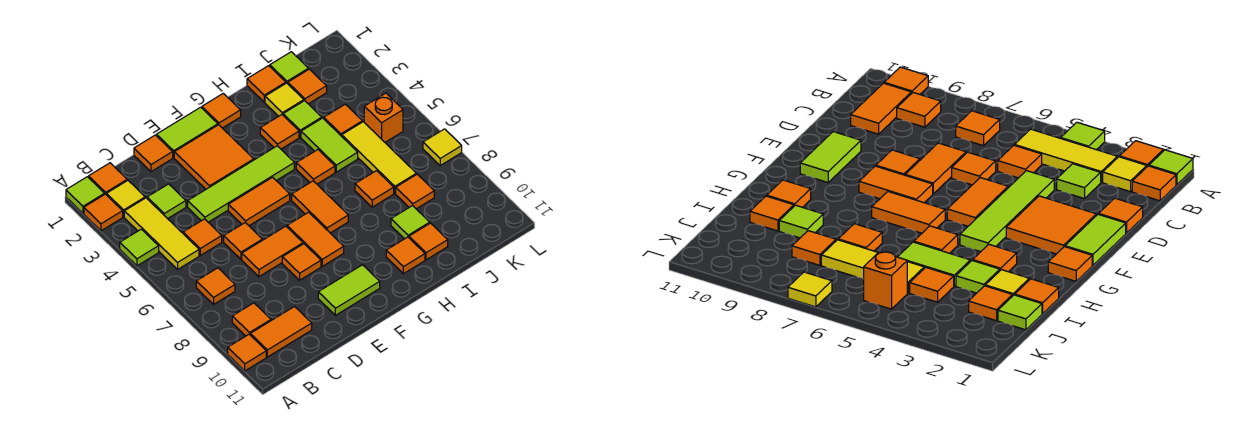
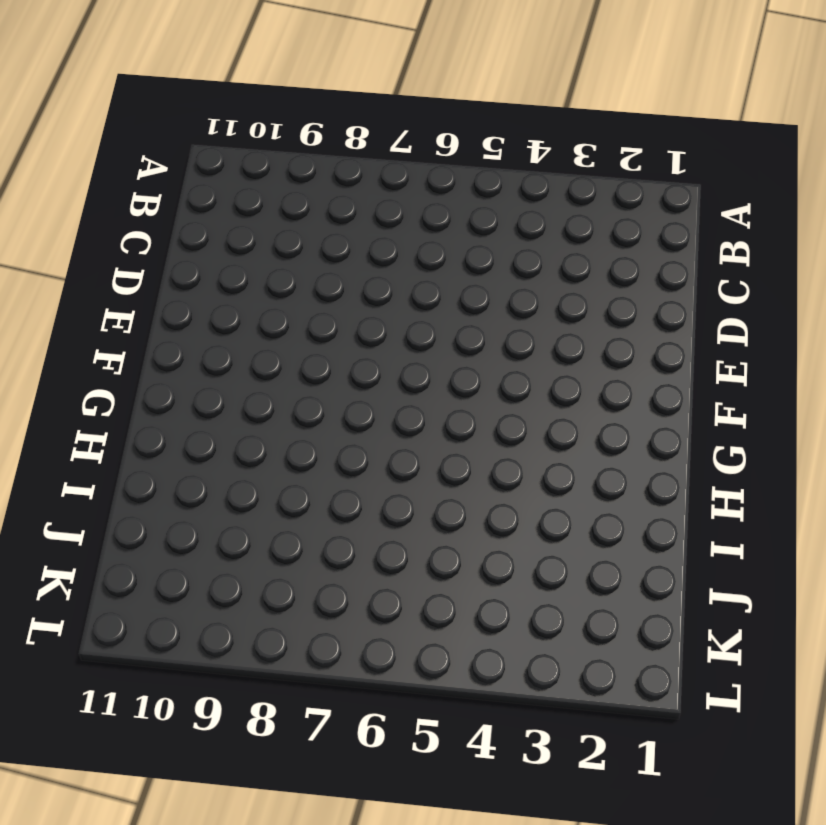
none -> lime 1x1 tile [66,177,105,213]
none -> orange 1x1 tile [84,194,123,231]
none -> lime 1x1 tile [120,229,159,266]
none -> orange 1x1 tile [228,334,266,371]

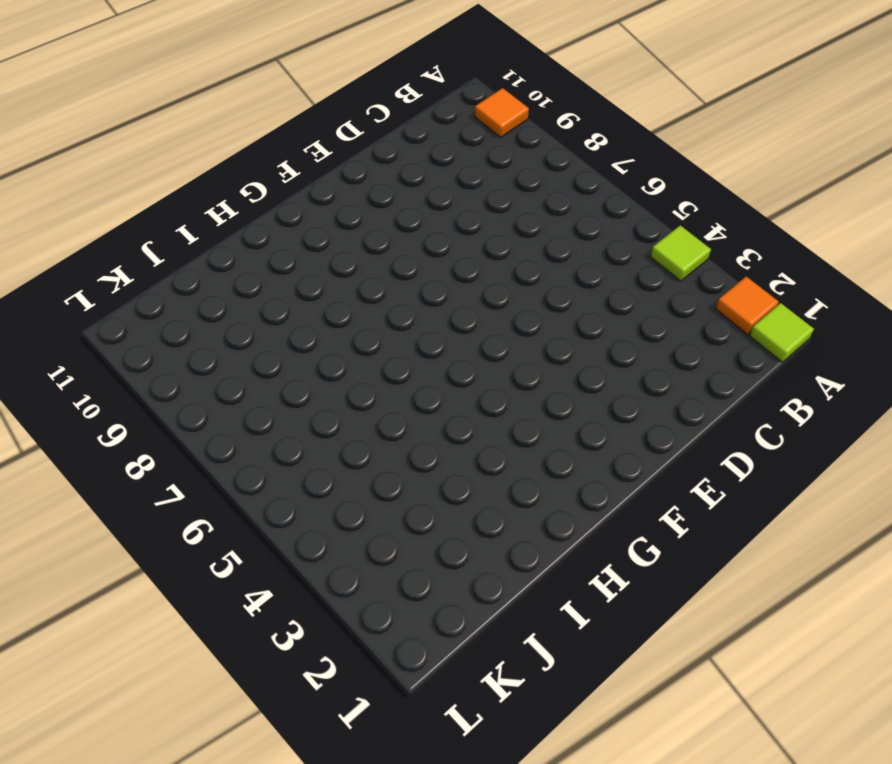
none -> orange 1x1 tile [89,163,127,195]
none -> yellow 1x1 tile [107,180,145,217]
none -> yellow 1x3 tile [124,198,199,269]
none -> orange 1x1 tile [196,268,235,304]

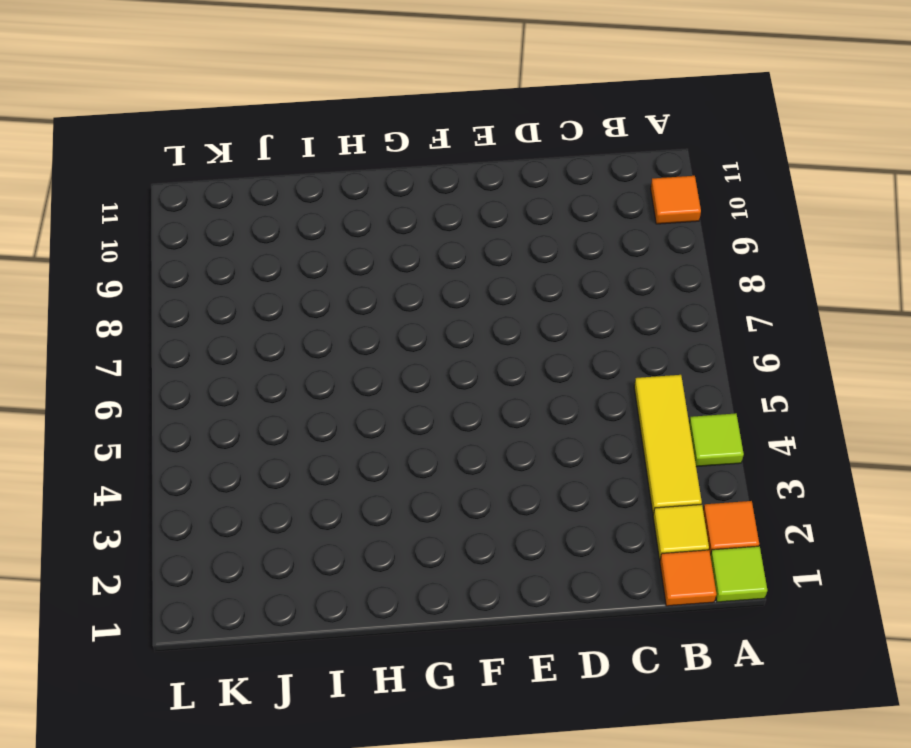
none -> orange 1x1 tile [196,268,235,304]
none -> orange 1x1 tile [232,303,271,336]
none -> orange 1x2 tile [250,307,312,357]
none -> lime 1x1 tile [147,184,186,219]

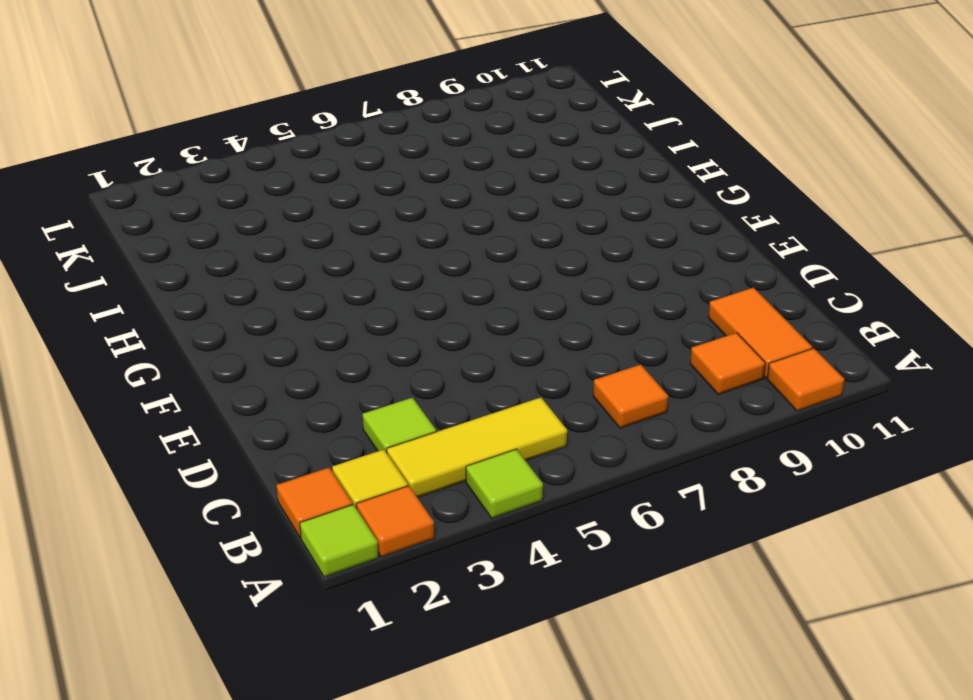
none -> orange 1x1 tile [183,219,222,255]
none -> orange 1x1 tile [134,135,173,172]
none -> lime 1x4 tile [188,146,294,222]
none -> orange 1x1 tile [224,223,262,259]

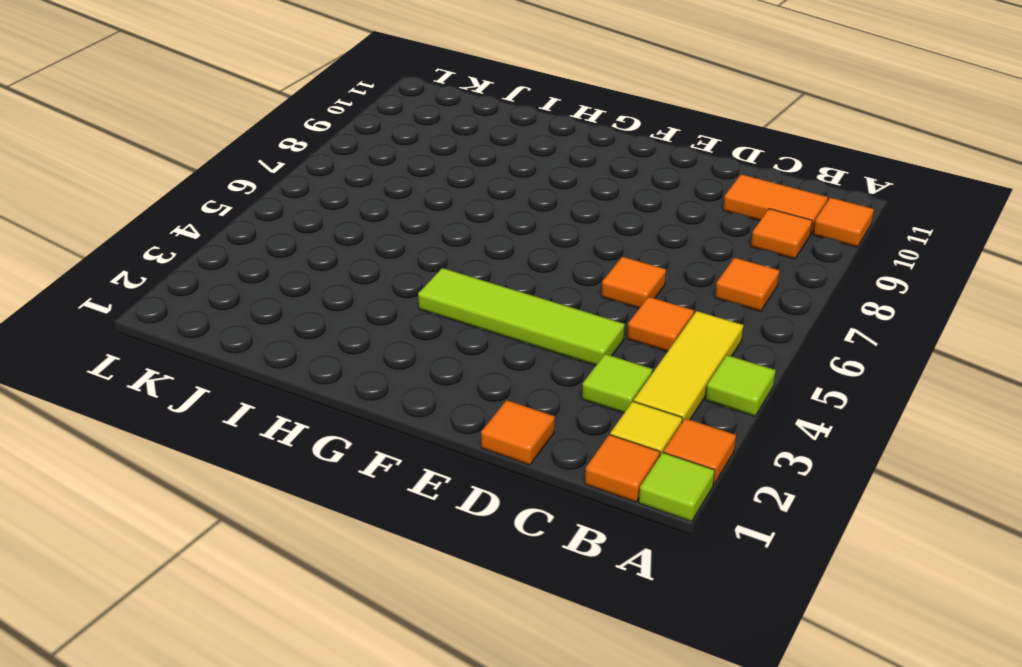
none -> orange 1x2 tile [242,226,303,277]
none -> lime 1x2 tile [157,107,218,158]
none -> orange 2x2 tile [174,125,254,189]
none -> orange 1x2 tile [228,177,290,226]

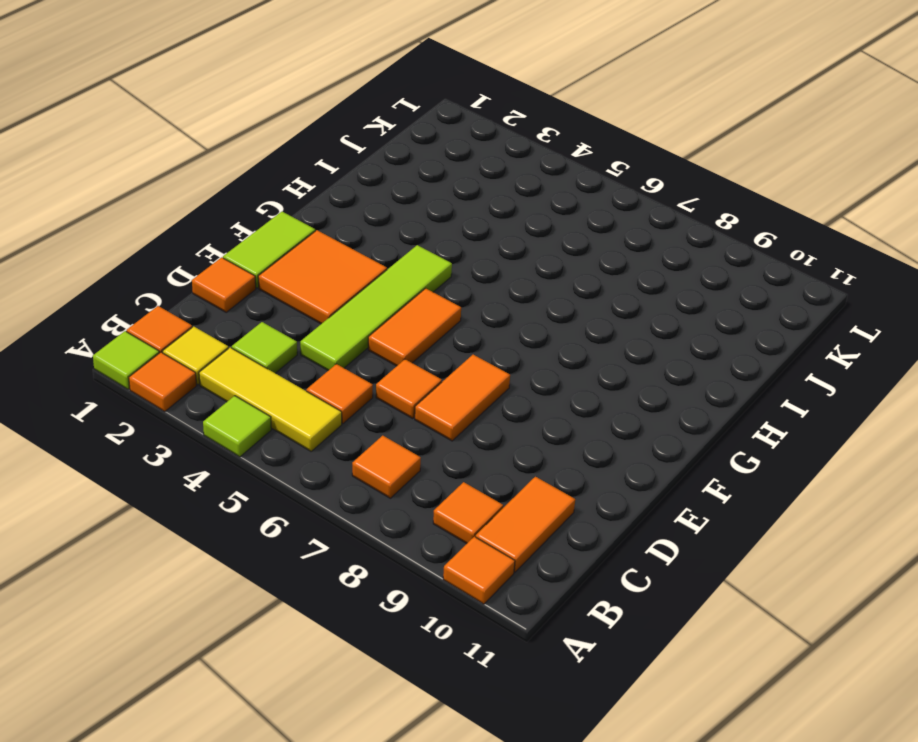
none -> orange 1x1 tile [282,244,321,280]
none -> lime 1x2 tile [318,265,380,315]
none -> orange 1x2 tile [287,212,344,266]
none -> orange 1x1 tile [202,93,241,128]

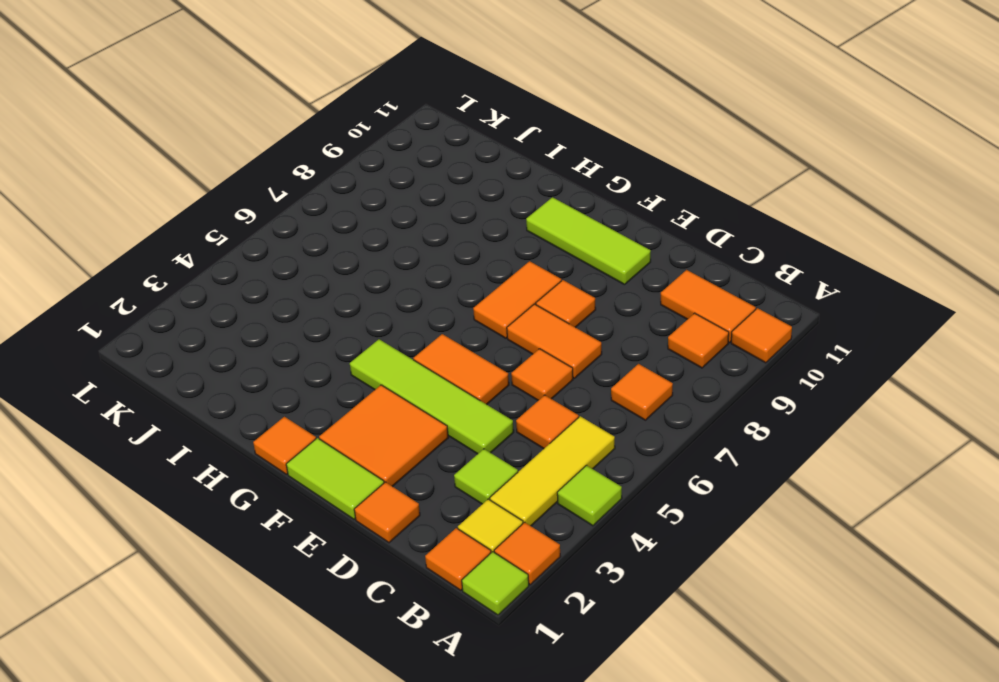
lime 1x3 tile [526,197,651,285] -> lime 1x2 tile [318,265,380,315]
none -> orange 1x2 tile [292,181,348,233]
none -> orange 1x1 tile [260,115,299,149]
none -> orange 1x1 tile [296,150,335,184]
none -> orange 1x1 tile [386,237,425,274]

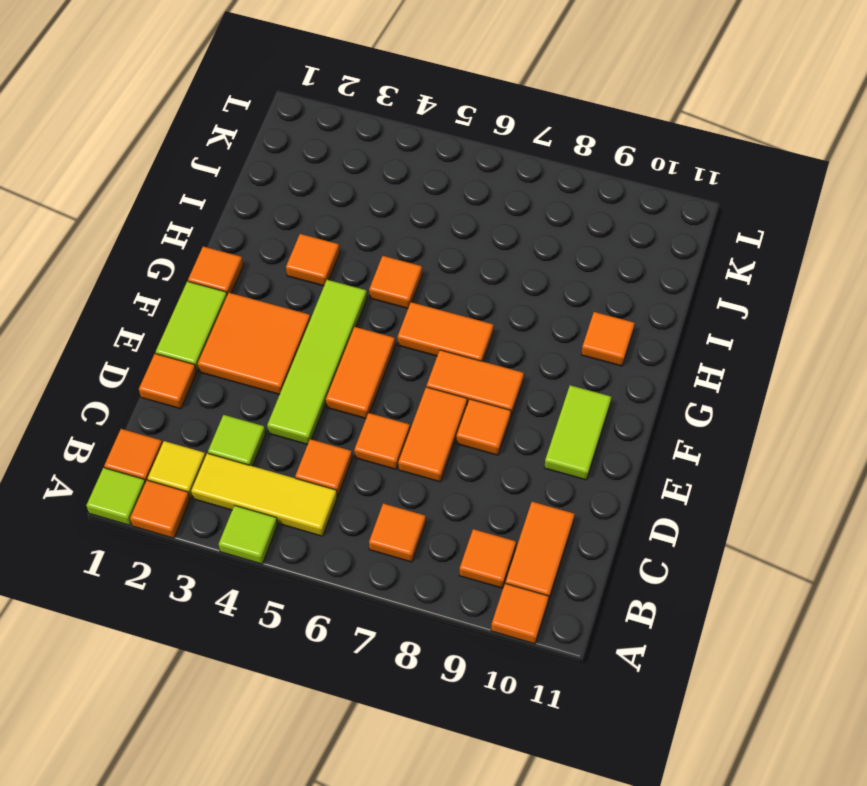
none -> orange 1x1 tile [247,66,286,102]
none -> yellow 1x1 tile [265,83,304,116]
none -> lime 1x1 tile [283,101,322,137]
none -> lime 1x2 tile [301,118,358,172]

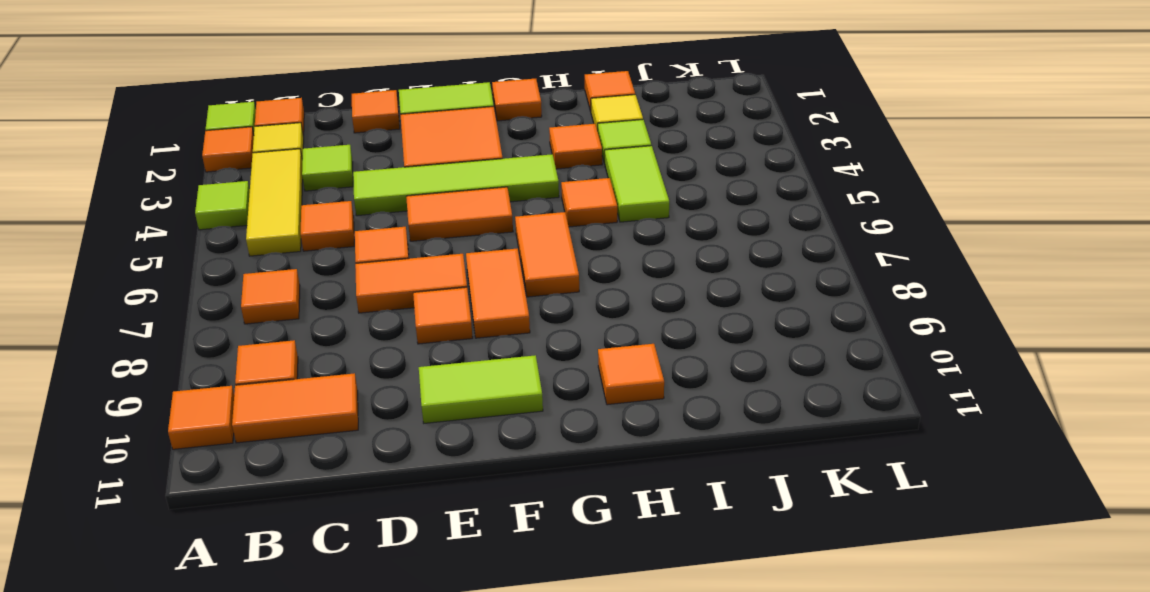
none -> orange 1x1 tile [355,171,394,207]
none -> lime 1x1 tile [391,206,430,239]
none -> orange 1x1 tile [409,223,448,260]
none -> lime 1x1 tile [270,52,309,84]

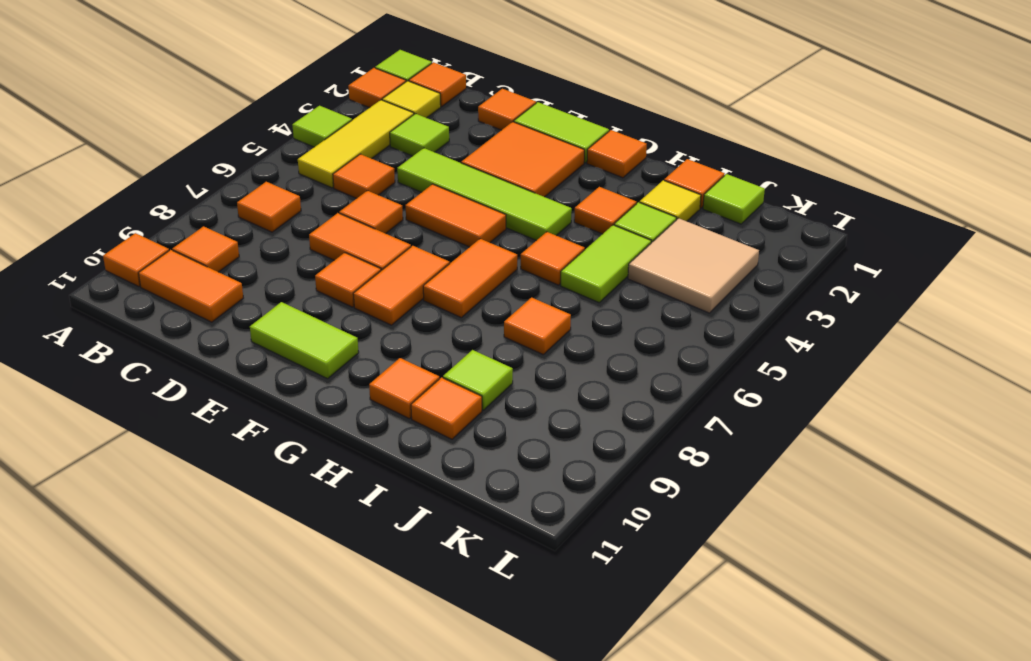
tan 2x2 tile [628,218,759,313] -> orange 1x1 tile [324,104,362,136]
none -> orange 1x1 tile [288,69,327,104]
none -> yellow 1x3 tile [342,122,416,193]
none -> orange 1x1 tile [396,174,434,209]
none -> orange 1x1 brick [364,93,403,142]

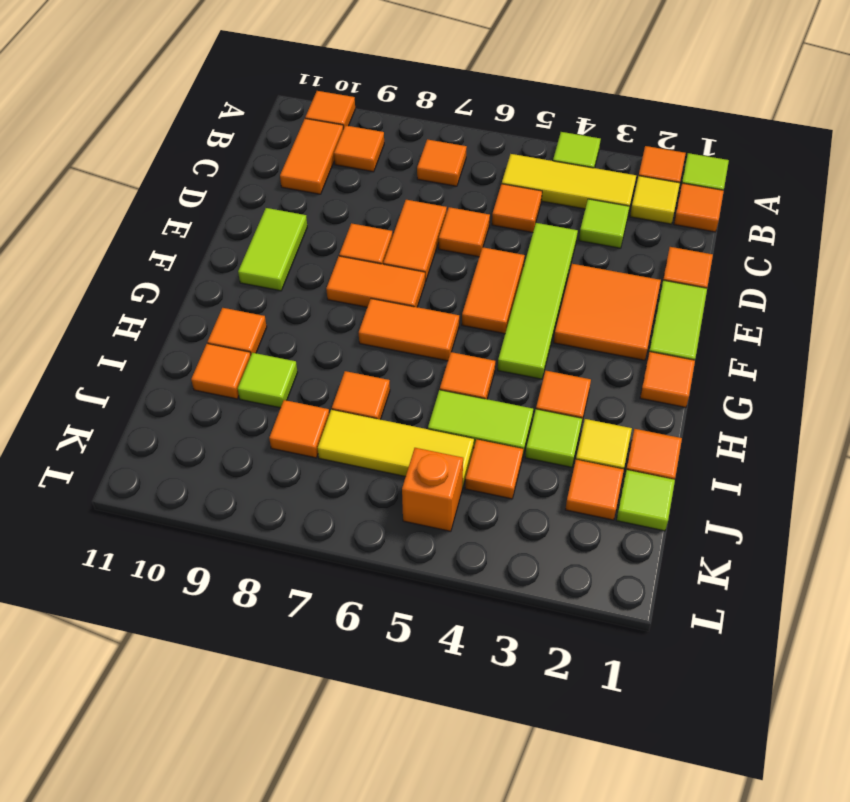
none -> yellow 1x1 tile [423,129,462,165]

